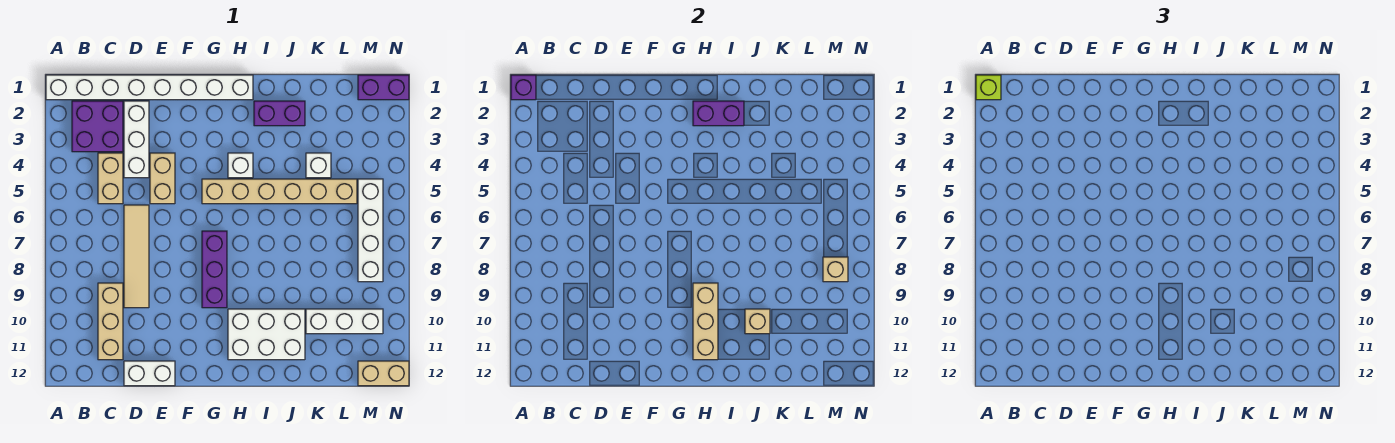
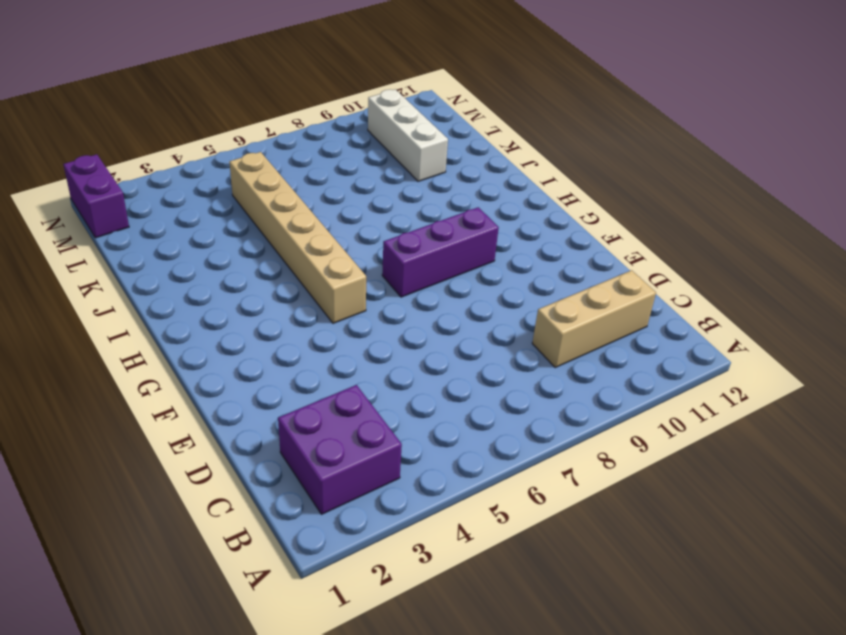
none -> white 1x8 brick [46,75,253,100]
none -> tan 1x2 brick [98,153,123,204]
none -> white 1x3 brick [124,101,149,178]

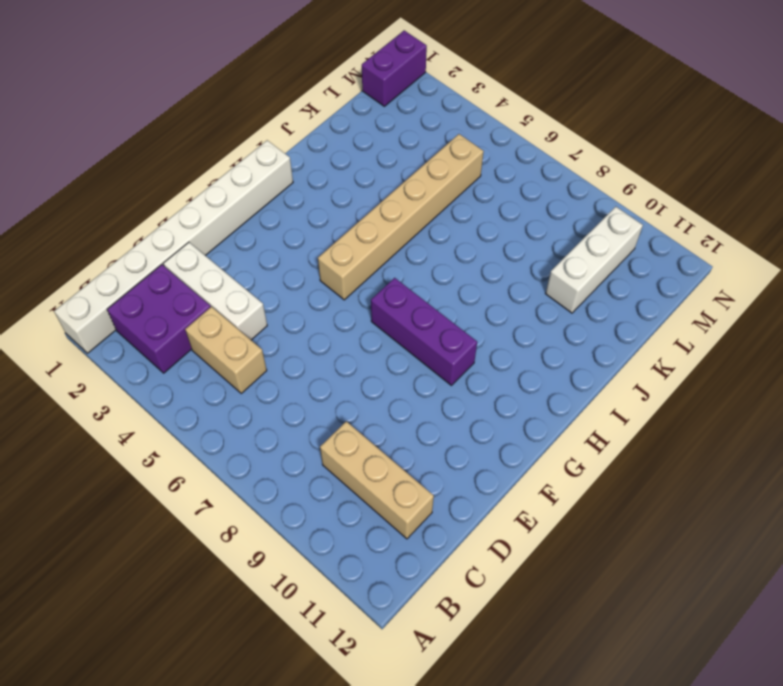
none -> tan 1x4 tile [124,205,149,308]
none -> white 1x2 brick [124,361,175,386]
none -> tan 1x2 brick [150,153,175,204]

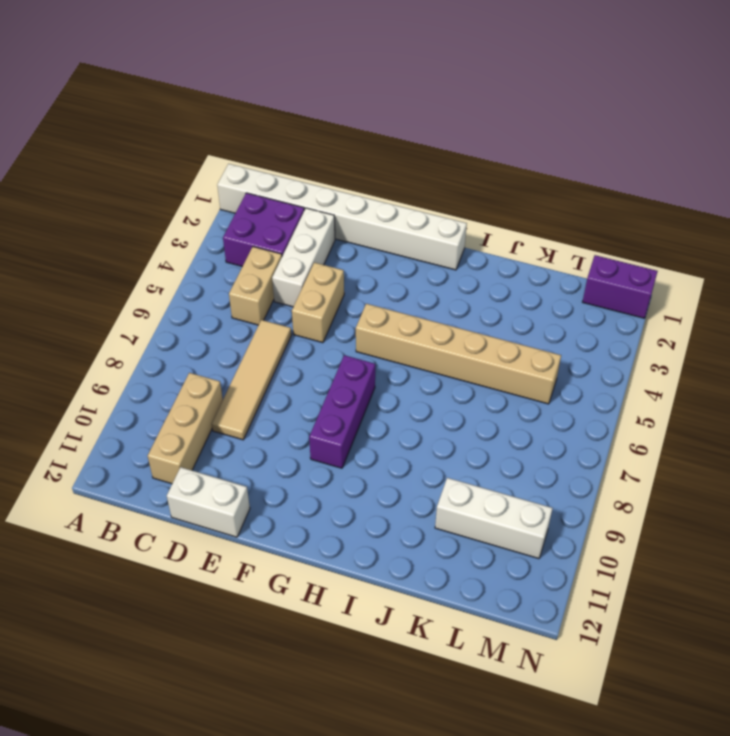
none -> white 1x1 brick [228,153,253,178]
none -> white 2x3 brick [228,309,305,360]
none -> purple 1x2 brick [254,101,305,126]

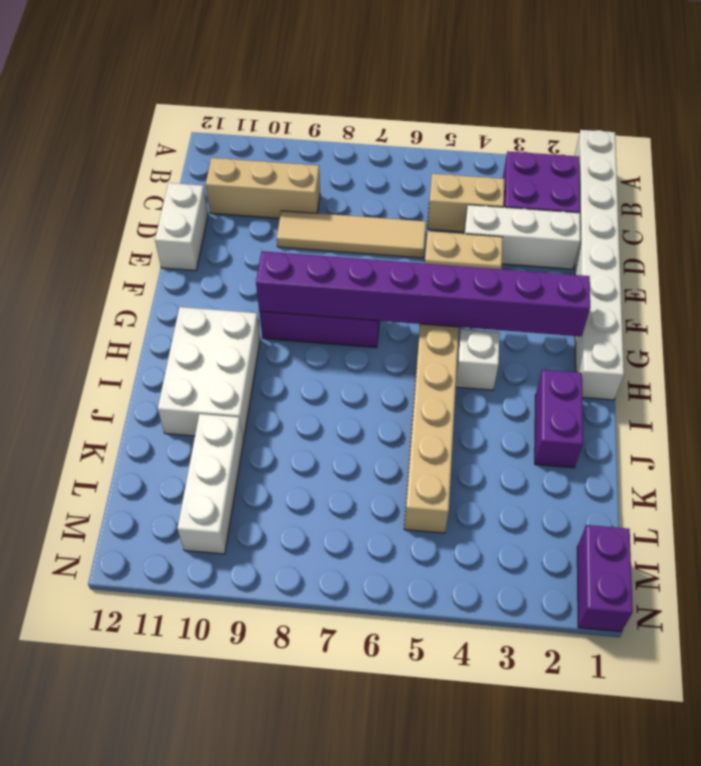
purple 1x8 brick [256,251,590,336] -> none
none -> white 1x1 brick [306,153,331,178]
none -> white 1x4 brick [358,179,383,282]
none -> tan 1x2 brick [358,361,409,386]

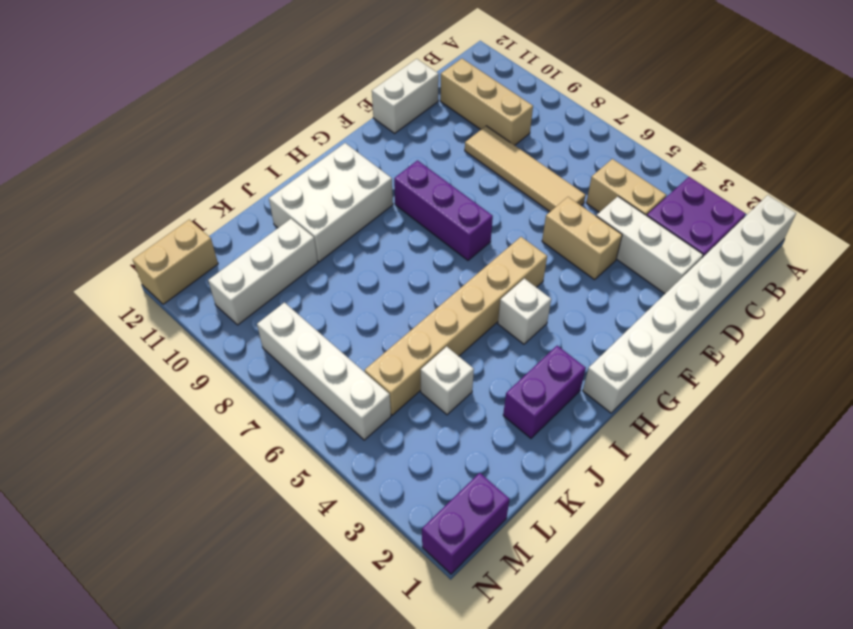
none -> purple 1x1 brick [511,75,536,100]
none -> purple 1x2 brick [693,101,744,126]
none -> tan 1x3 brick [693,283,718,360]

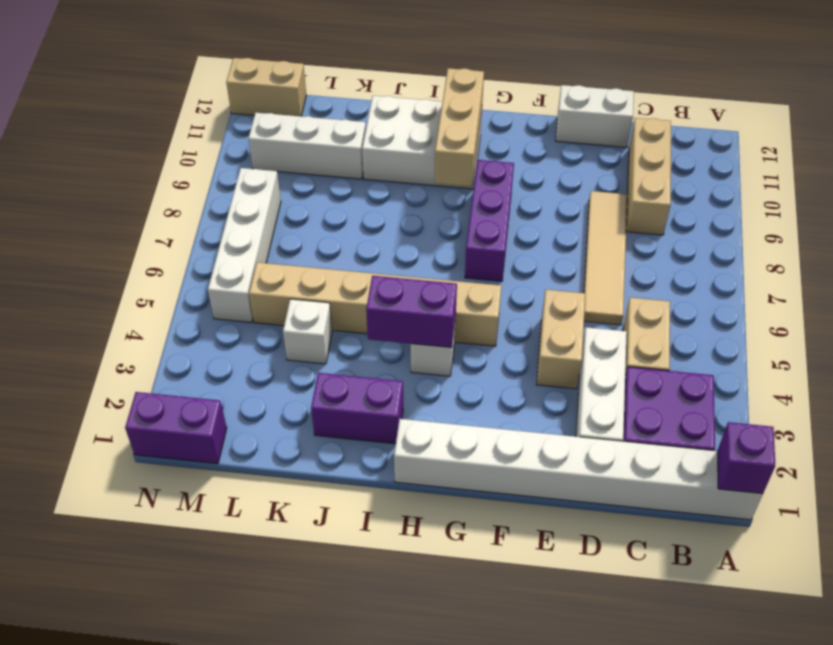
purple 1x2 brick [366,276,457,348] -> purple 1x2 brick moved to [693,101,744,126]
none -> tan 1x1 brick [745,309,770,334]
none -> tan 1x1 brick [823,257,848,282]
none -> lime 1x1 brick [976,75,1001,100]

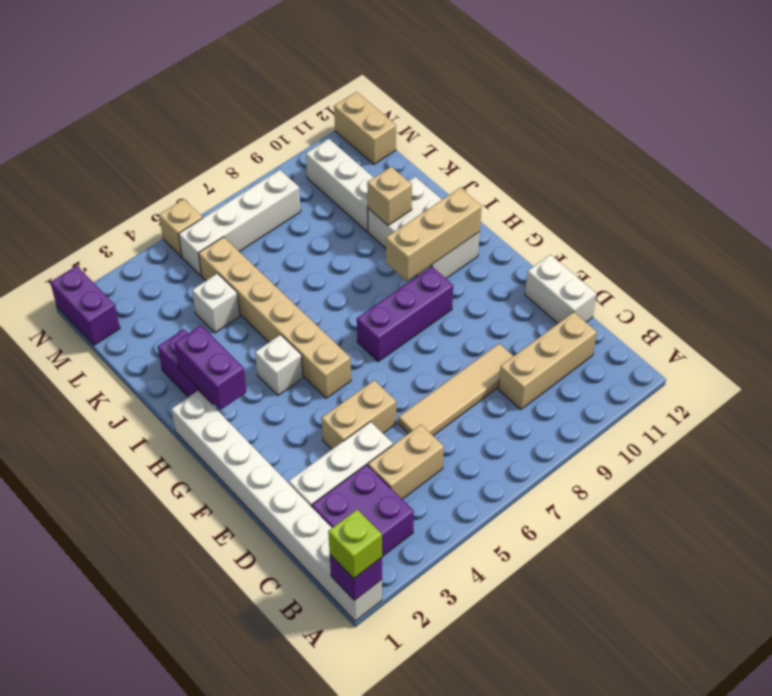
tan 1x1 brick [159,199,203,257] -> tan 1x1 brick moved to [823,257,848,282]

